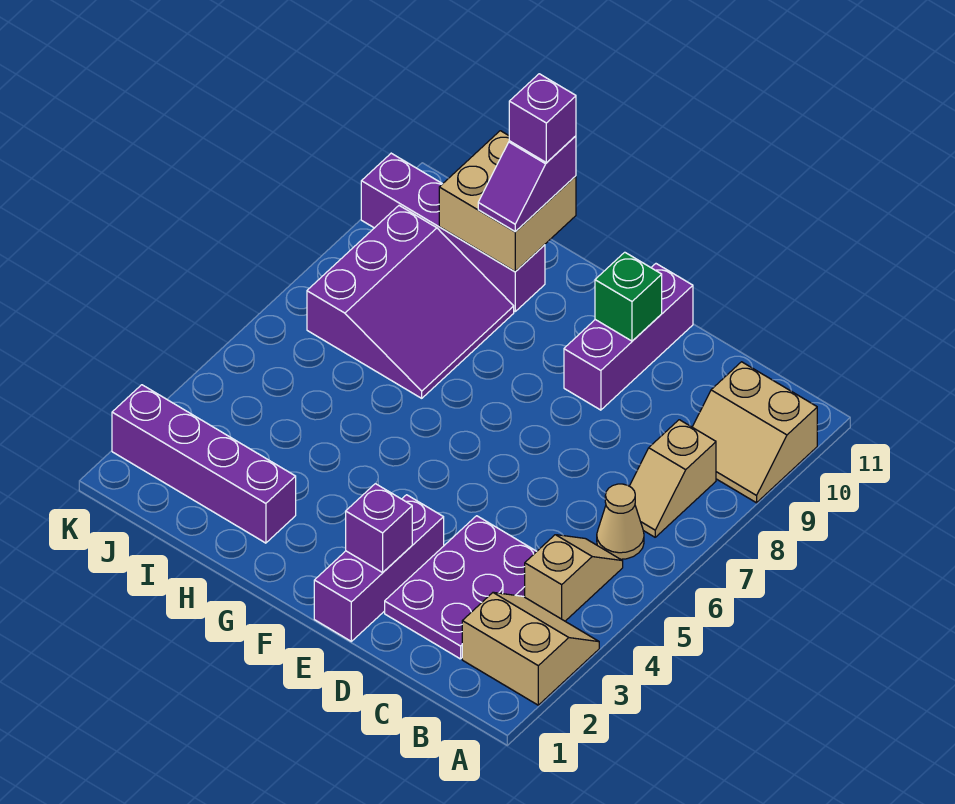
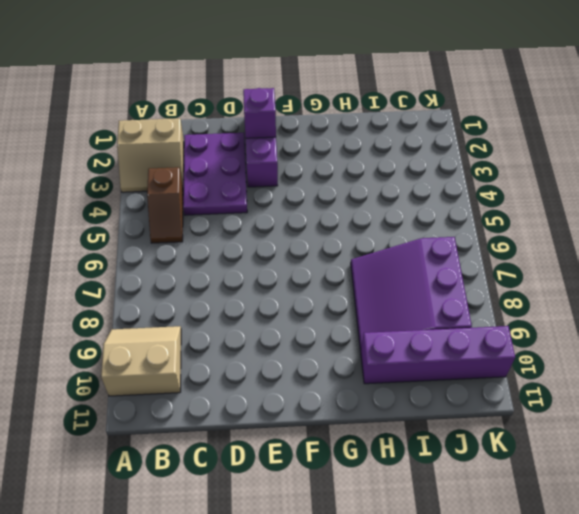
brown 1x2 slope [147,167,183,243] -> tan 1x2 slope [525,535,623,621]
none -> tan 1x1 cone [597,484,644,559]
none -> tan 1x2 slope [630,420,716,537]
none -> purple 1x3 brick [564,264,693,410]

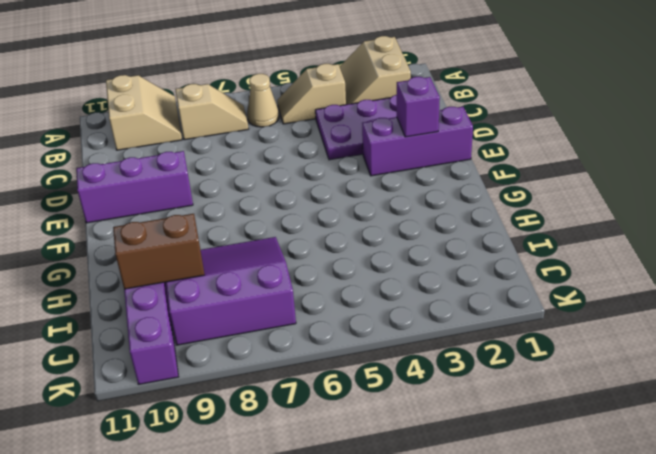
brown 1x2 brick [113,214,205,289] -> tan 2x2 brick [439,131,576,272]
none -> purple 1x4 brick [112,385,296,543]
none -> green 1x1 brick [595,252,662,341]
none -> purple 1x2 slope [478,136,576,232]

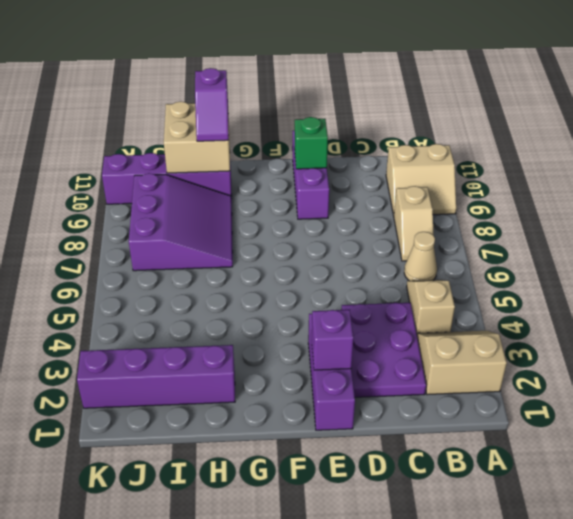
none -> purple 1x1 brick [509,74,576,162]

